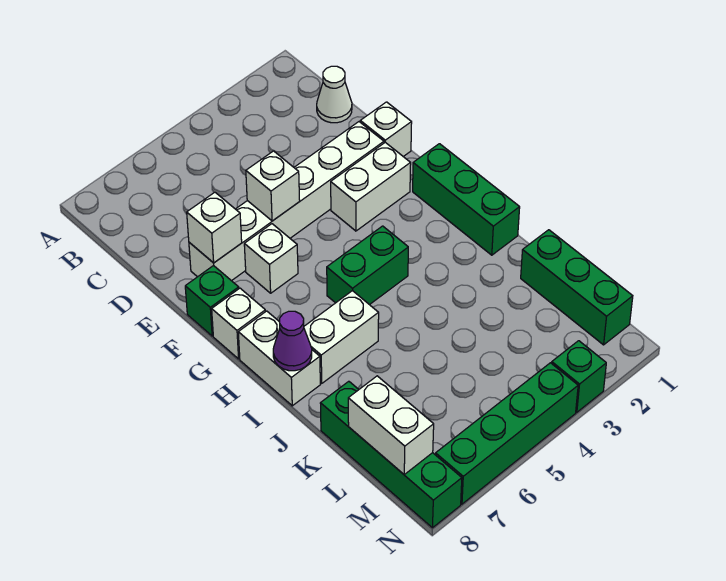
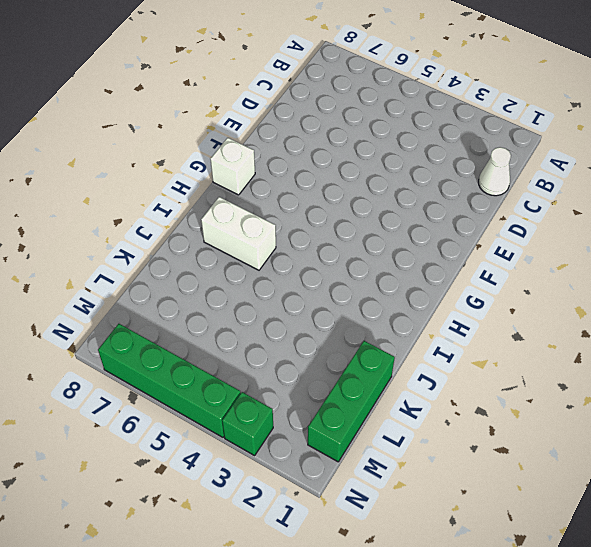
none -> white 1x1 brick [360,102,412,157]
none -> white 1x6 brick [189,122,384,281]
none -> white 1x2 brick [331,142,411,231]

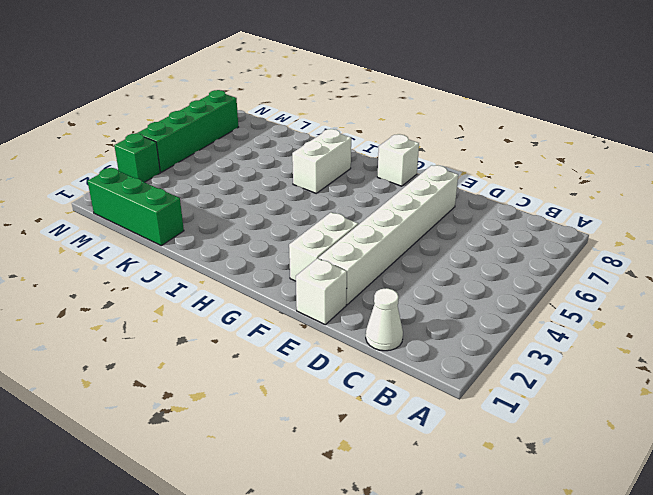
none -> white 1x1 brick [244,224,298,293]
none -> green 1x1 brick [185,265,239,336]
none -> green 1x3 brick [413,144,520,255]

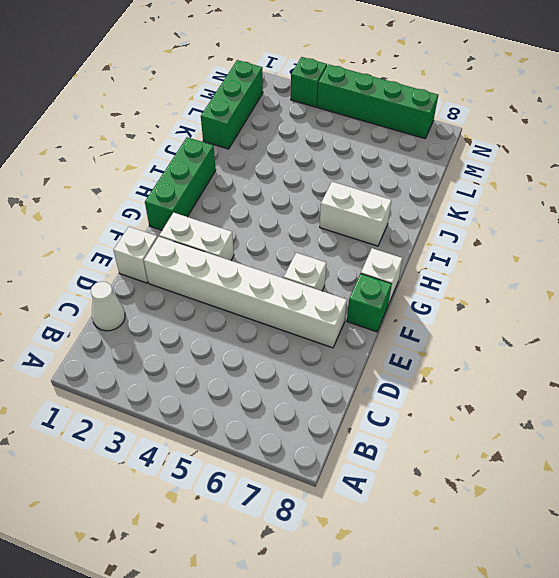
none -> green 1x2 brick [327,226,408,305]
none -> white 1x2 brick [238,311,320,406]
none -> green 1x4 brick [320,381,462,528]

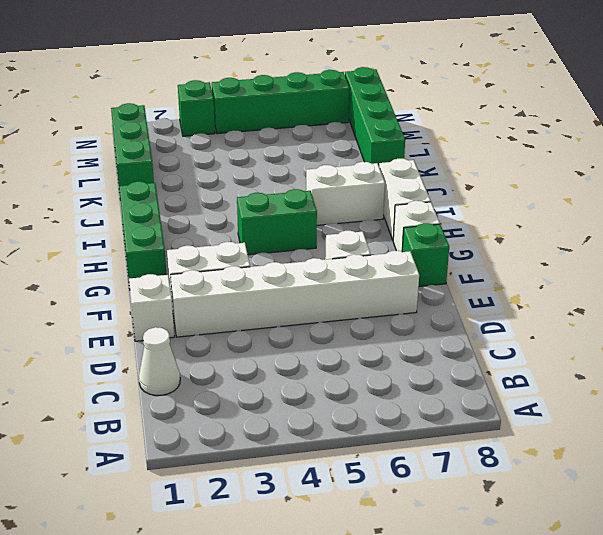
none -> white 1x1 brick [246,151,300,221]
none -> white 1x1 brick [187,192,242,263]
none -> purple 1x1 cone [273,311,312,371]

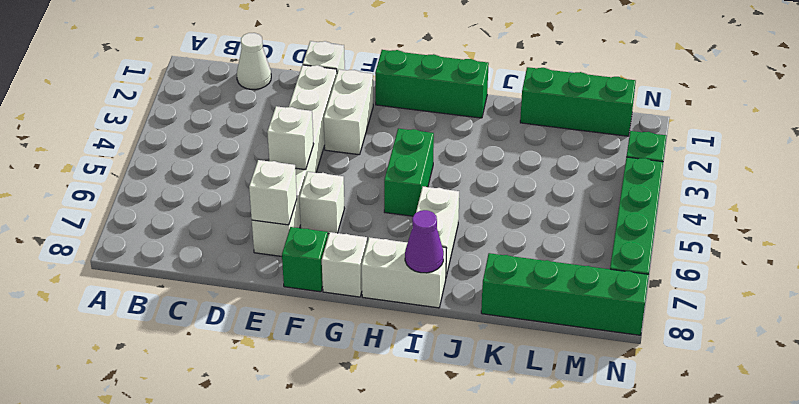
none -> white 1x2 brick [348,376,434,474]

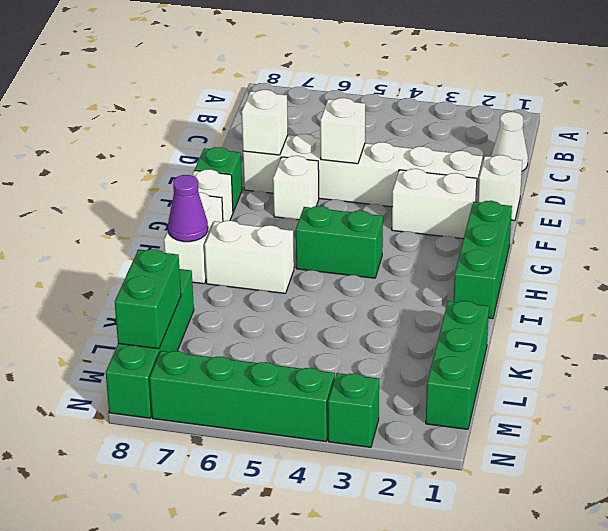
green 1x2 brick [115,249,181,349] -> white 1x2 brick [348,376,434,474]

